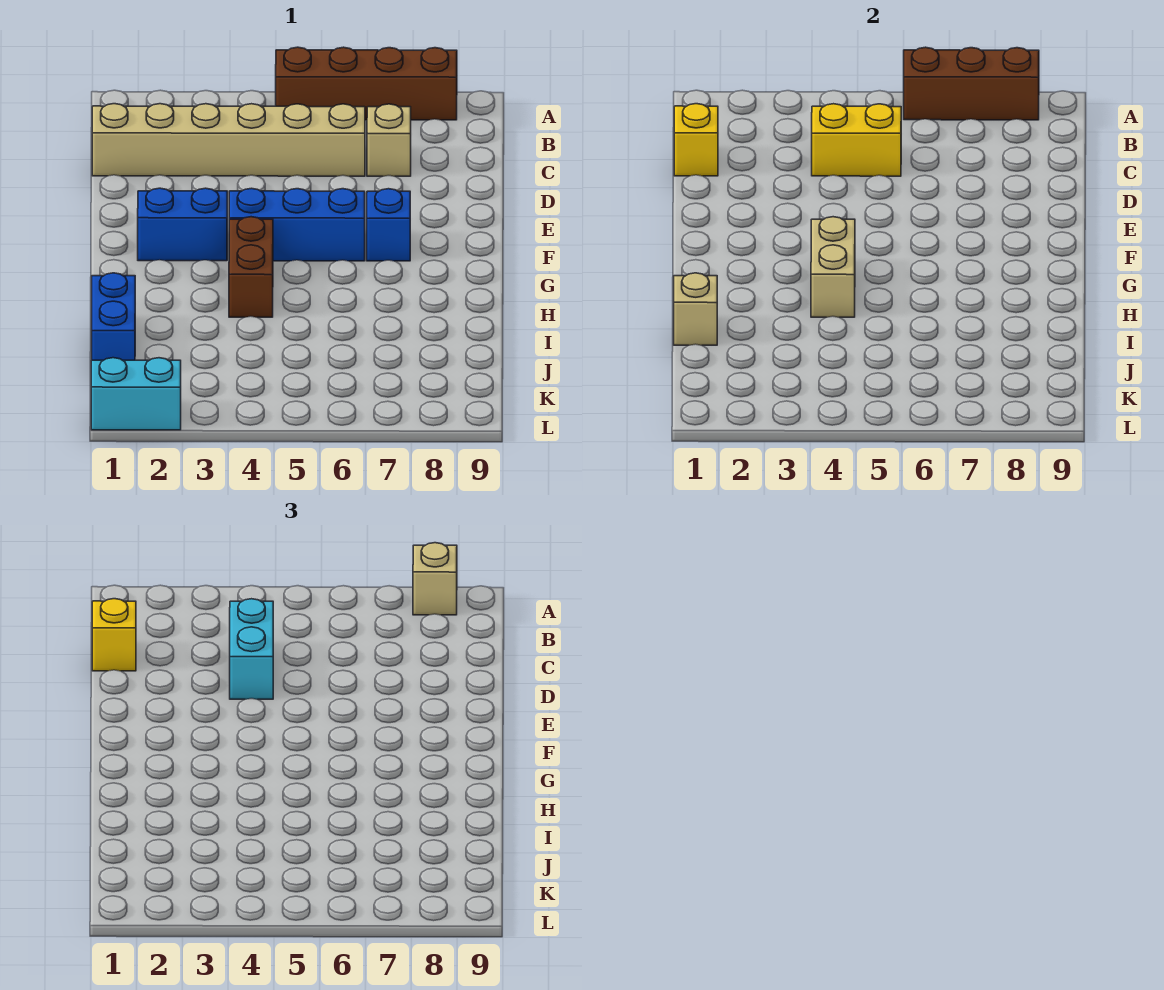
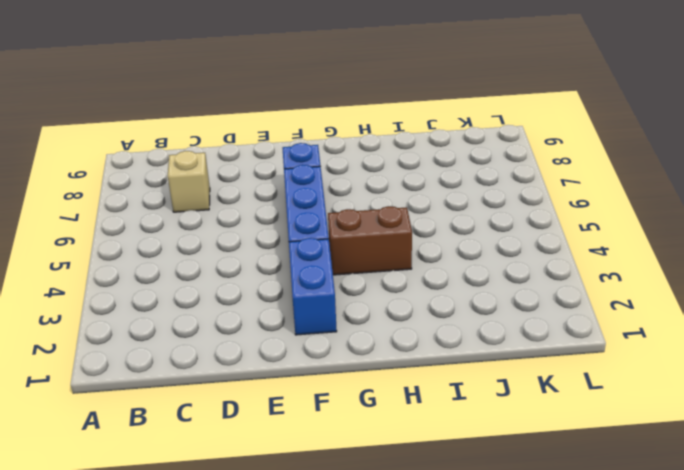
none -> brown 1x4 brick [276,47,457,120]
none -> tan 1x6 brick [92,104,365,176]
none -> blue 1x2 brick [92,273,135,360]

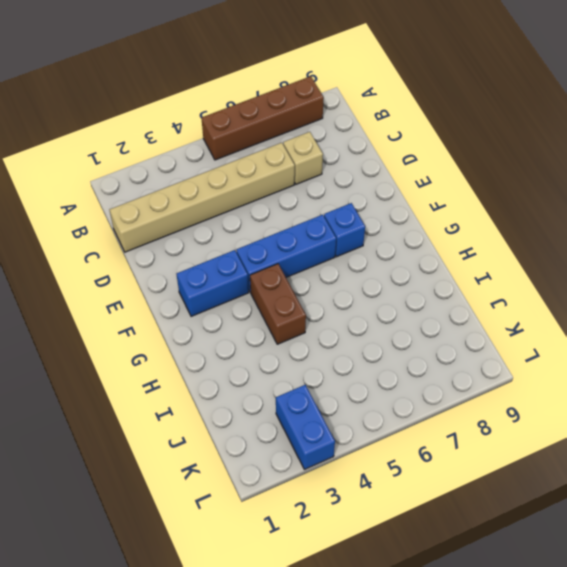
blue 1x2 brick [276,385,335,469] -> blue 1x2 brick moved to [92,273,135,360]
none -> cyan 1x2 brick [91,358,181,430]
none -> brown 1x3 brick [904,47,1039,120]
none -> yellow 1x1 brick [674,104,718,176]

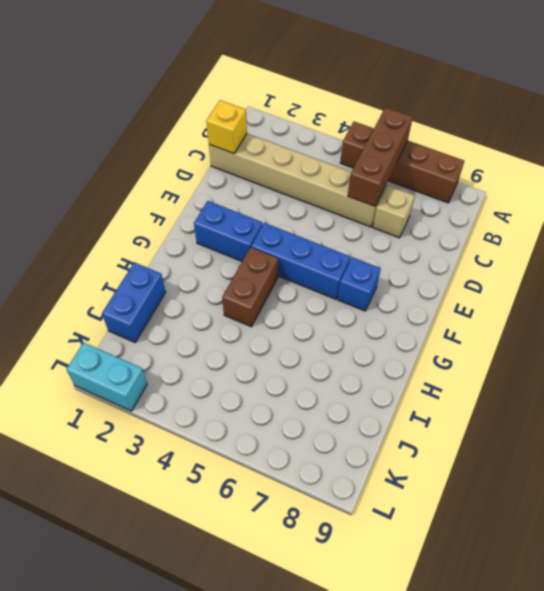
brown 1x3 brick [348,107,413,206] -> brown 1x3 brick turned to [904,47,1039,120]
none -> yellow 1x2 brick [812,104,901,176]
none -> tan 1x2 brick [811,217,855,317]
none -> tan 1x1 brick [674,273,717,345]

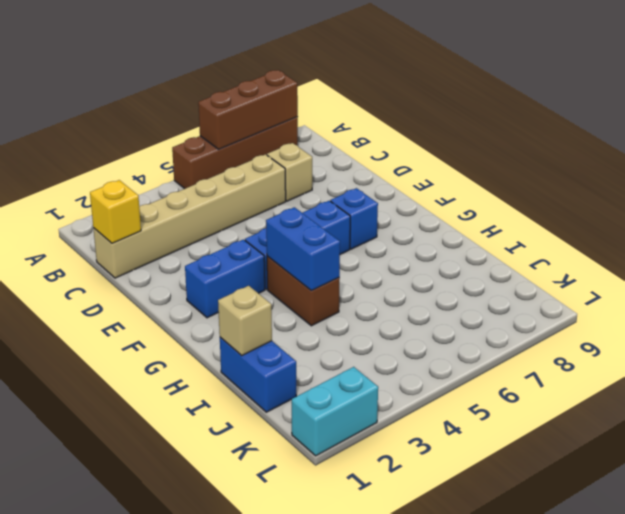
blue 1x2 brick [266,207,340,290] -> tan 1x2 brick [811,217,855,317]
none -> yellow 1x2 brick [812,104,901,176]
none -> tan 1x1 brick [413,543,457,615]
none -> yellow 1x1 brick [92,599,136,671]

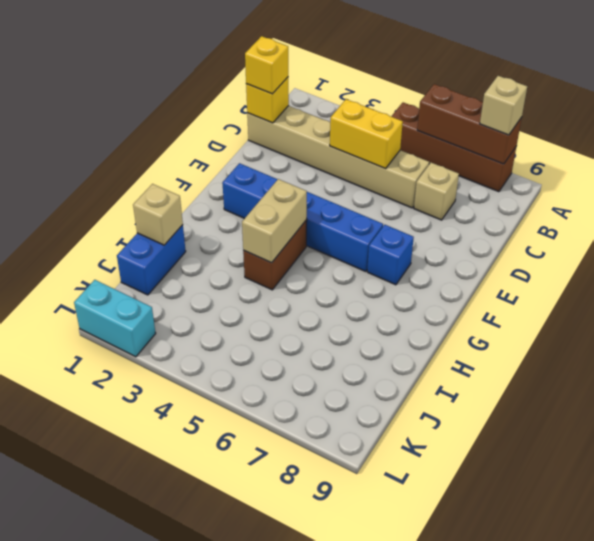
none -> cyan 1x2 brick [230,599,273,699]

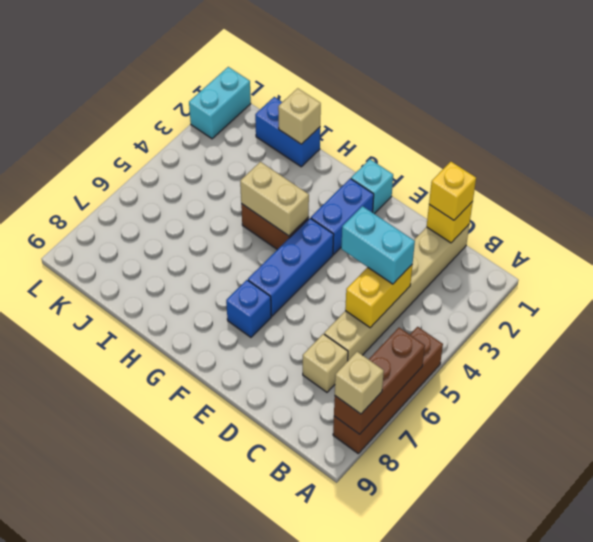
cyan 1x1 brick [351,159,393,214] -> none

